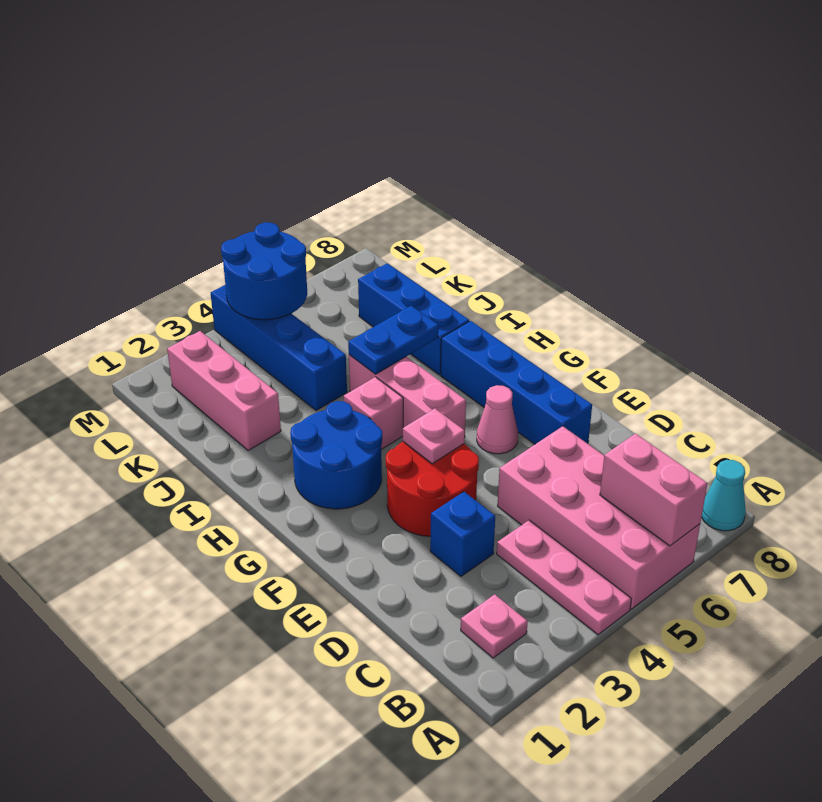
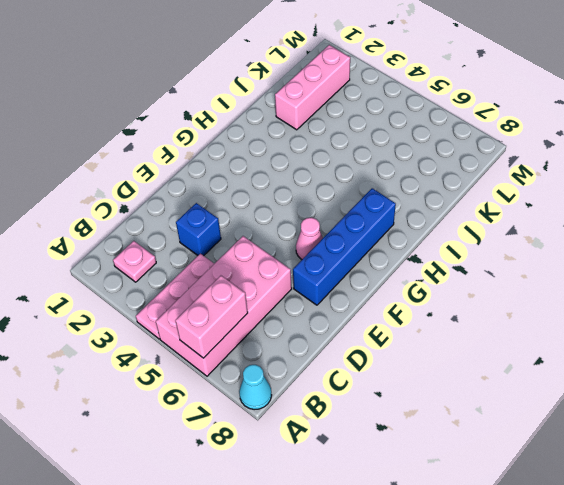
none -> red 2x2 round brick [386,442,479,536]
none -> blue 2x2 round brick [290,401,382,509]
none -> pink 1x3 brick [349,355,466,430]

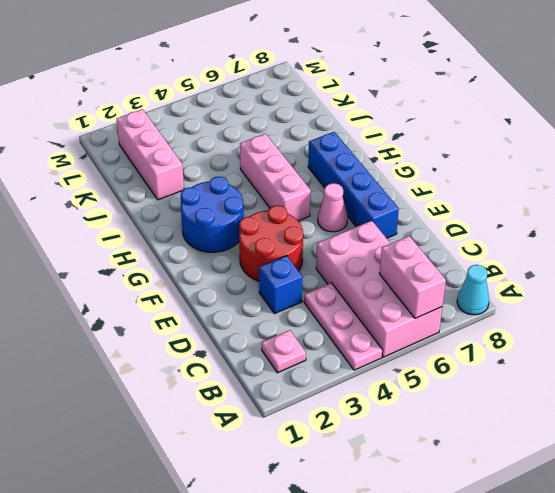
none -> pink 1x1 brick [344,377,403,450]
none -> blue 1x3 brick [358,263,469,375]
none -> blue 1x4 brick [211,285,347,411]

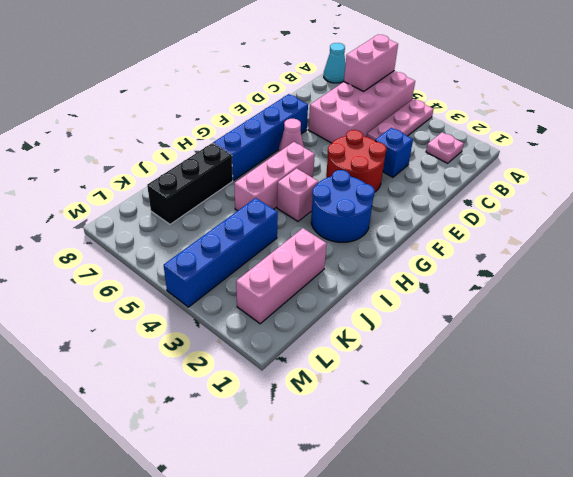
black 1x3 brick [147,143,233,224] -> blue 1x3 brick [358,263,469,375]
none -> pink 1x1 plate [403,409,465,464]
none -> blue 1x2 plate [348,306,439,374]
none -> blue 2x2 round brick [221,222,307,320]

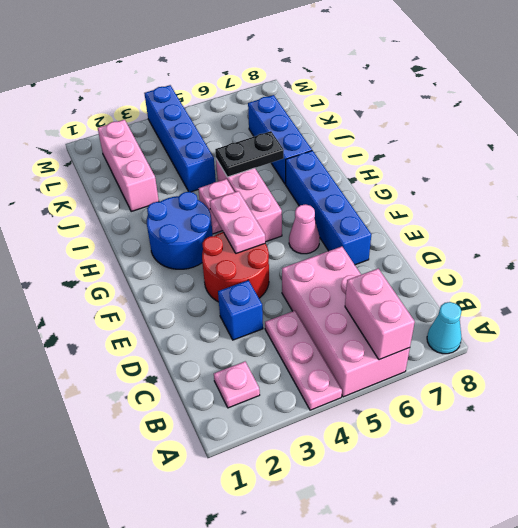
pink 1x2 plate [210,191,265,253] -> pink 1x1 plate [403,409,465,464]
black 1x2 plate [215,131,284,177] -> blue 1x2 plate [348,306,439,374]
none -> blue 2x2 round brick [221,222,307,320]

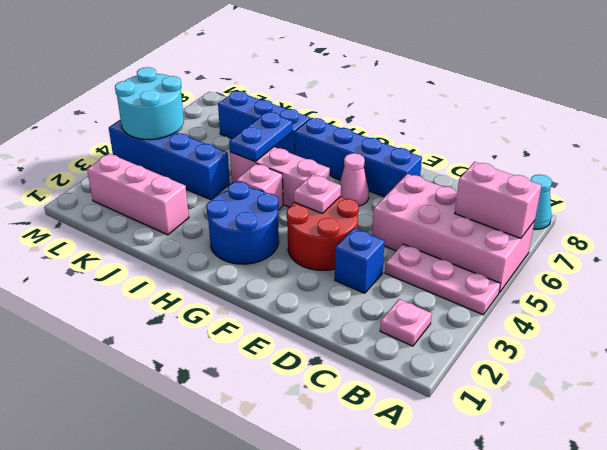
cyan 2x2 round brick [115,67,184,140] -> blue 2x2 round brick [221,222,307,320]

